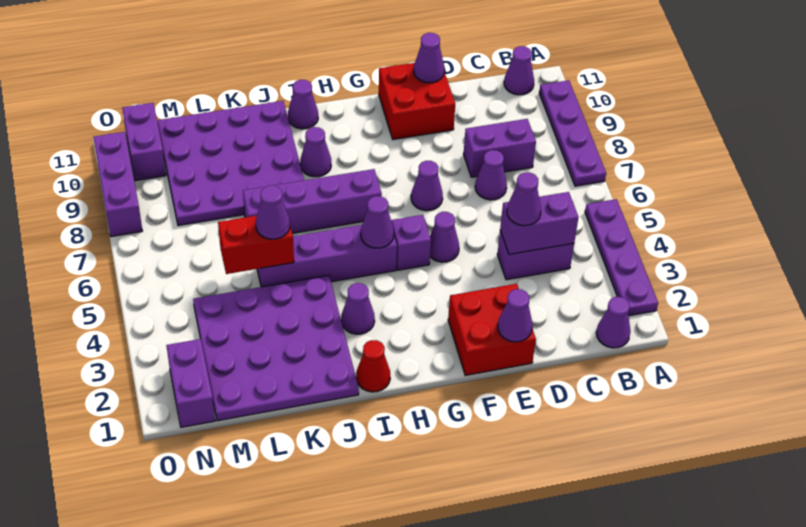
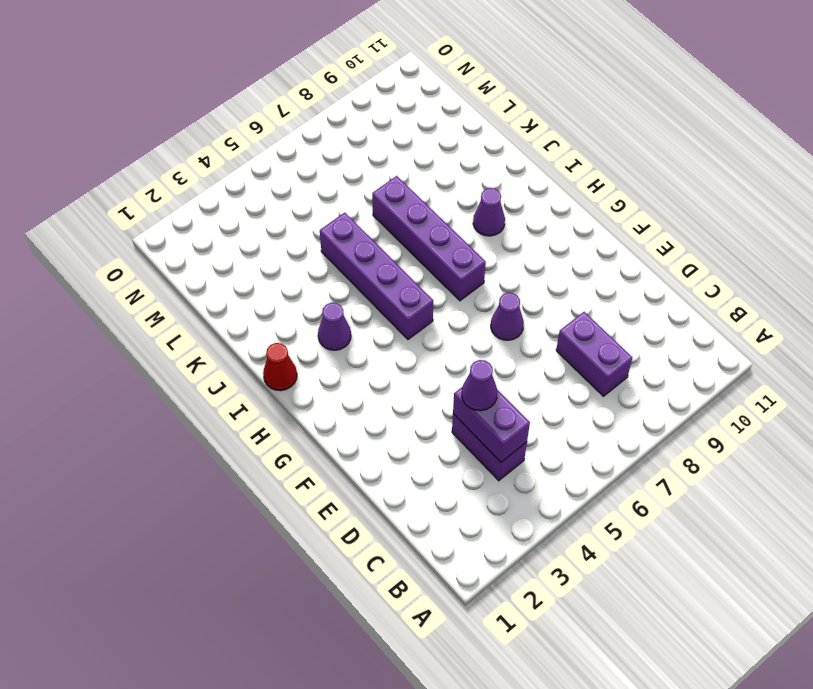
none -> purple 1x4 plate [585,199,658,316]
none -> purple 1x4 plate [539,80,606,186]
none -> purple 1x1 cone [596,297,631,348]
none -> purple 1x1 cone [504,46,534,95]

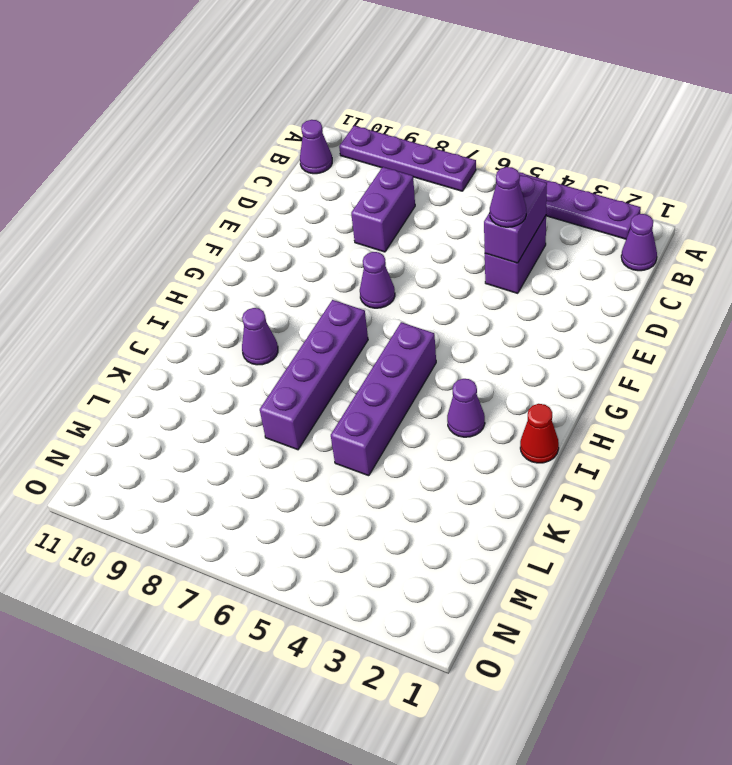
none -> purple 1x1 cone [475,150,507,200]
none -> red 2x2 brick [448,284,536,375]
none -> red 2x2 brick [379,63,455,140]
none -> purple 1x1 cone [430,212,459,262]

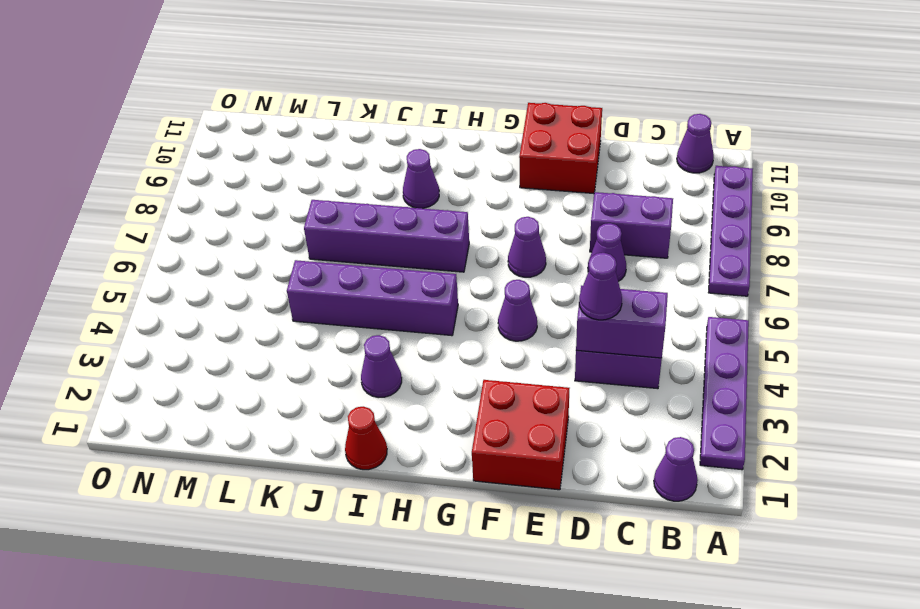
none -> purple 1x1 brick [391,215,431,270]
none -> purple 1x1 cone [288,80,318,129]
none -> purple 4x4 plate [193,276,359,421]
none -> purple 4x4 plate [157,101,304,226]

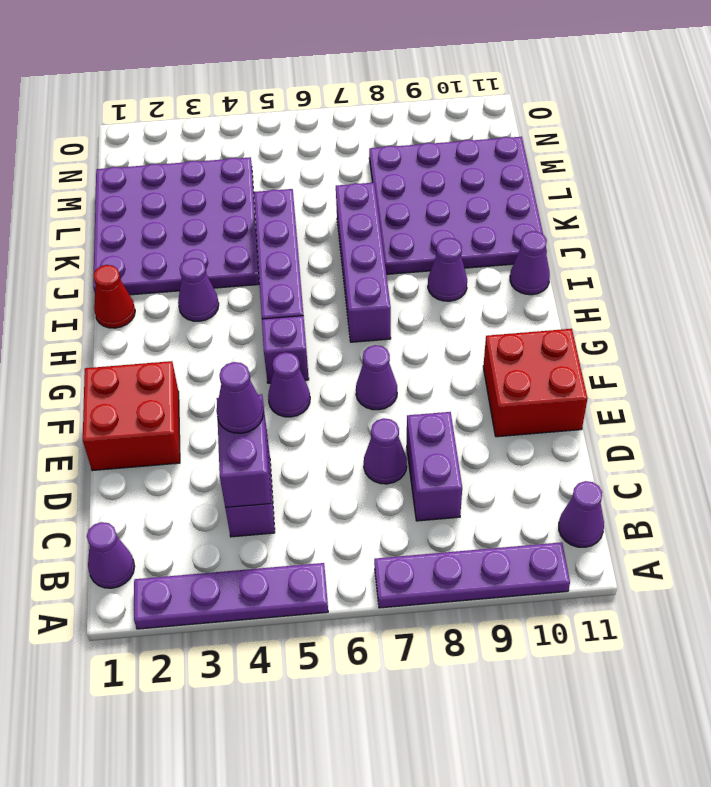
none -> purple 1x2 brick [166,339,215,427]
none -> purple 1x2 brick [122,103,166,181]
none -> purple 1x3 brick [93,132,142,237]
none -> purple 1x1 cone [498,289,532,342]

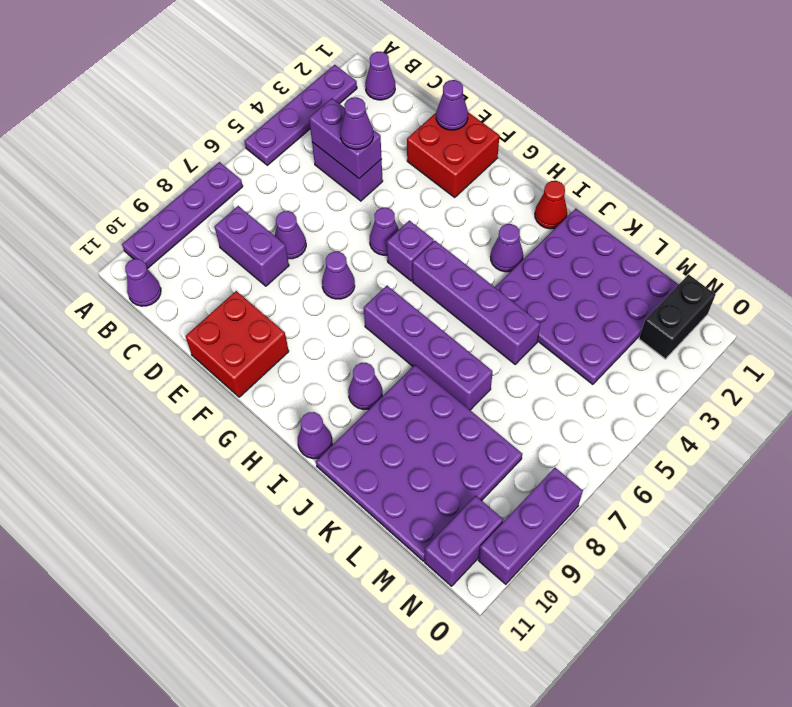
black 1x2 brick [639,274,716,359] -> purple 1x2 brick [166,339,215,427]
none -> purple 1x1 cone [414,33,444,83]
none -> purple 1x1 cone [361,196,394,248]
none -> red 1x2 brick [218,216,294,274]
none -> purple 1x1 cone [256,186,290,239]

